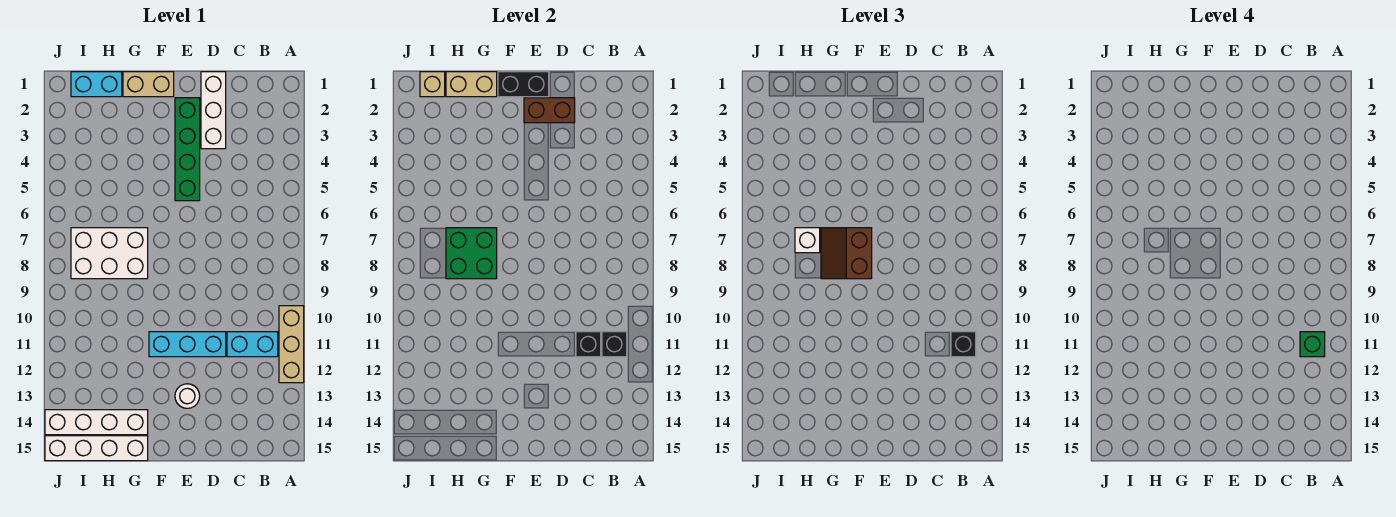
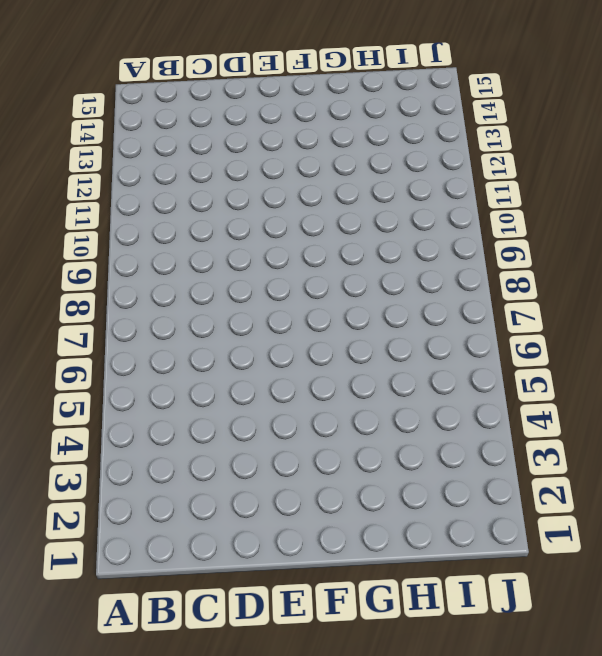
none -> tan 1x3 brick [279,306,304,383]
none -> cyan 1x2 brick [227,332,278,357]
none -> white 1x3 brick [201,72,226,149]

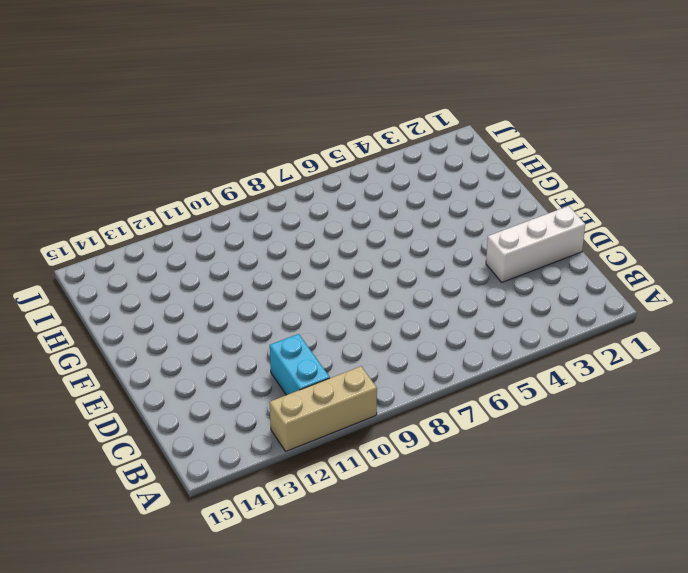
none -> cyan 1x3 brick [149,332,226,357]
none -> green 1x4 brick [175,98,200,201]
none -> white 1x1 round brick [175,384,200,408]

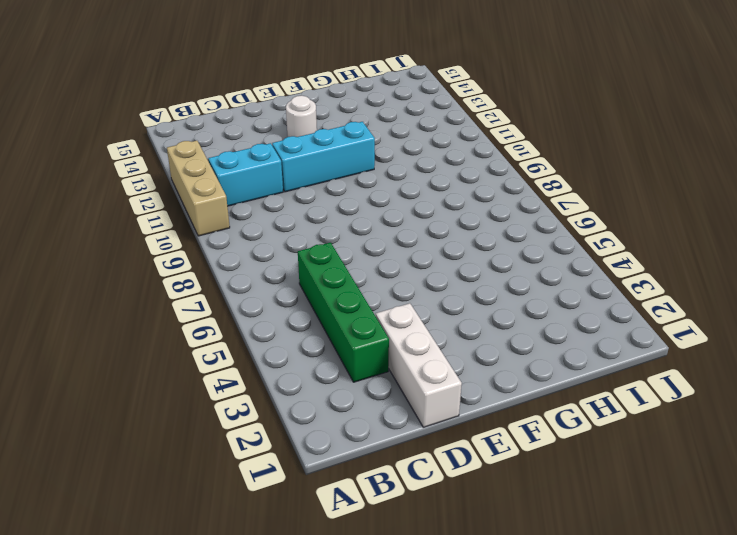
green 1x4 brick [298,243,389,382] -> green 1x4 brick moved to [175,98,200,201]
none -> tan 1x2 brick [123,72,174,97]
none -> white 2x3 brick [71,228,148,279]
none -> white 1x4 brick [45,410,148,435]

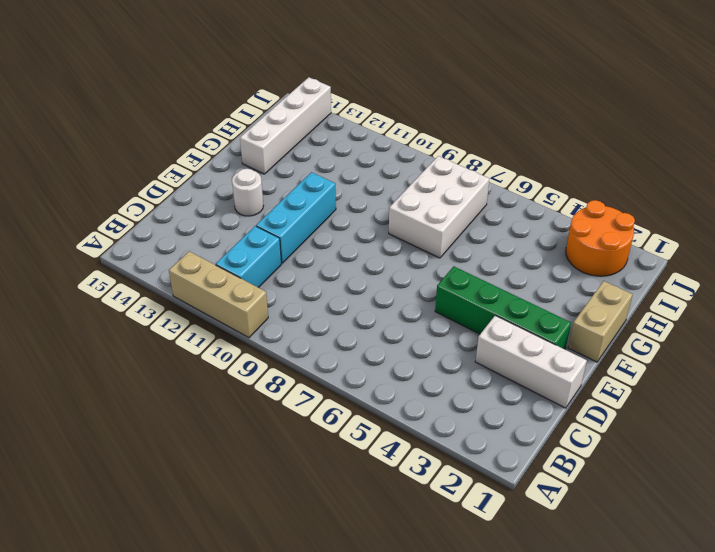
orange 2x2 round brick [566,200,635,276] -> none
none -> white 1x4 brick [45,436,148,461]
none -> cyan 1x2 brick [71,72,122,97]
none -> black 1x1 brick [602,332,627,357]

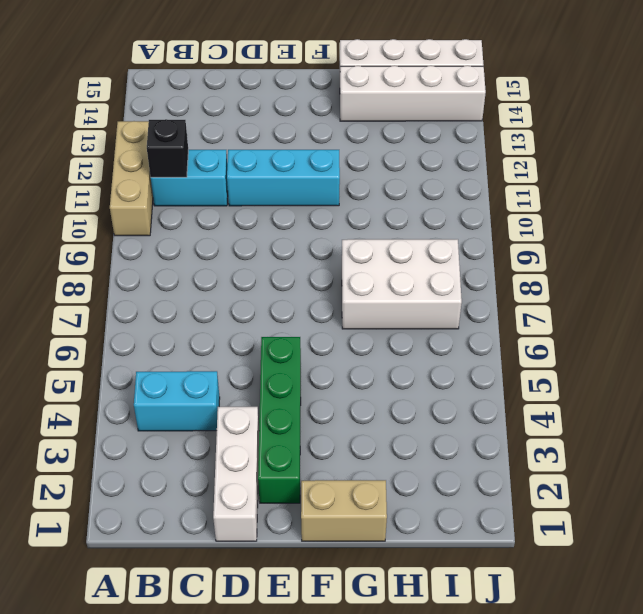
cyan 1x2 brick [134,371,220,431] -> cyan 1x2 brick moved to [71,72,122,97]
none -> white 1x1 round brick [175,384,200,408]
none -> black 1x1 brick [576,332,601,357]
none -> brown 1x2 brick [524,98,575,123]

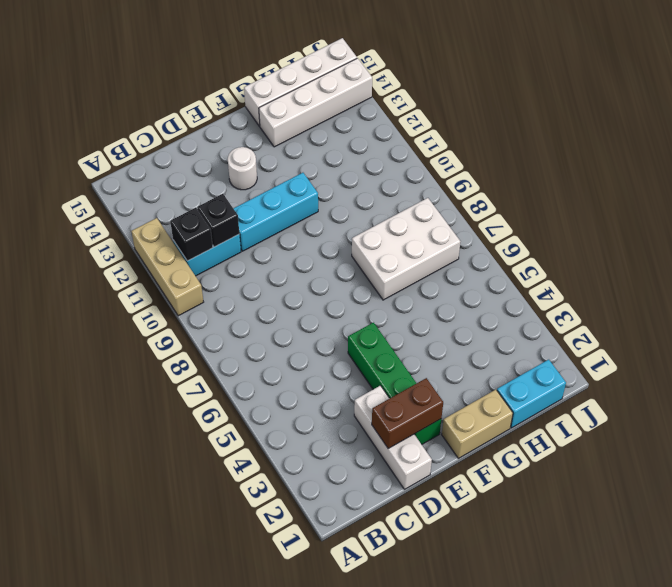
none -> black 1x2 brick [498,72,549,97]
none -> tan 1x2 brick [446,72,497,97]
none -> green 2x2 brick [446,228,497,279]

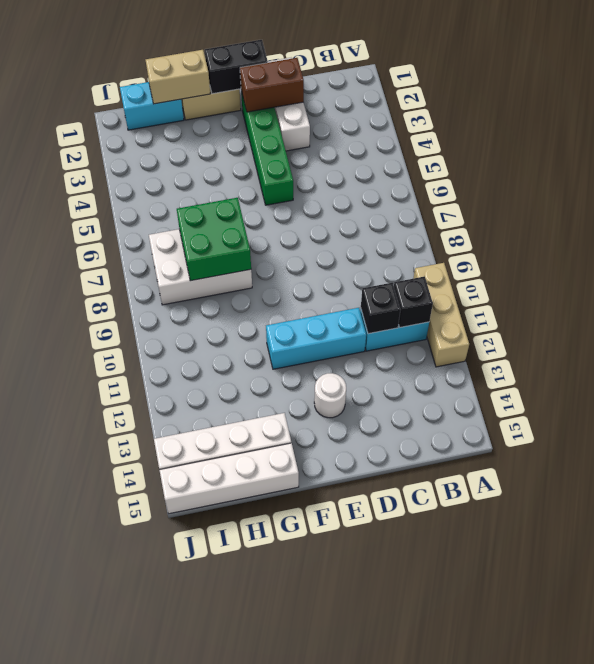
none -> tan 1x1 brick [420,72,445,97]
none -> black 1x1 brick [951,332,976,357]
none -> brown 2x2 slope [821,228,872,279]

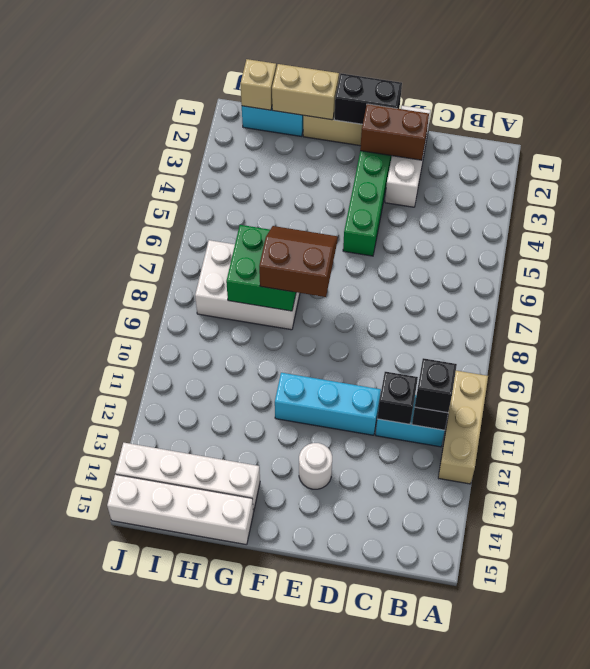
brown 2x2 slope [259,226,338,297] -> brown 2x2 slope turned to [821,228,872,279]
none -> white 1x1 brick [795,228,820,253]
none -> green 1x1 brick [1300,332,1325,357]

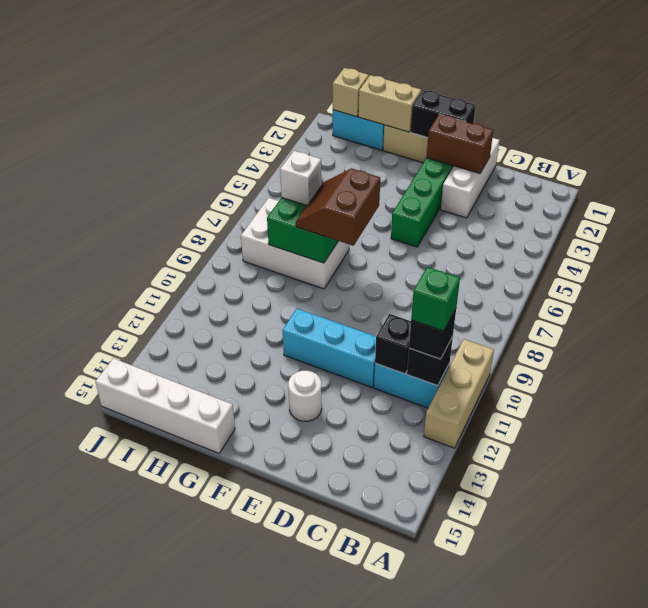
none -> white 1x4 brick [45,410,148,435]

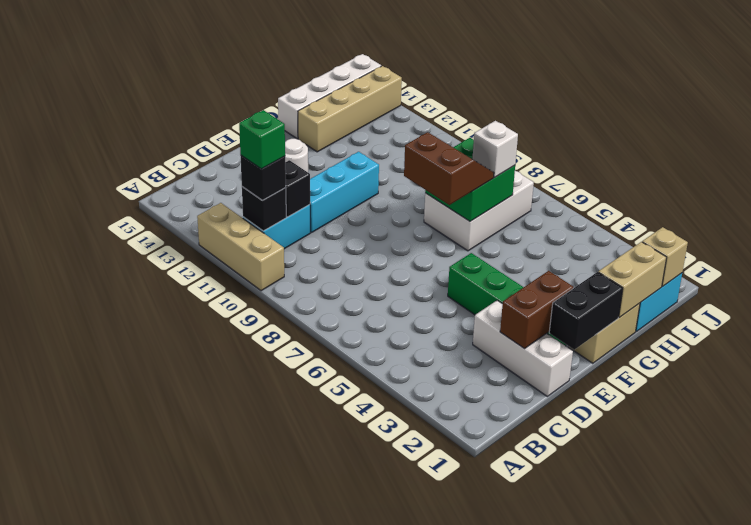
tan 1x4 brick [298,66,402,152] -> white 1x4 brick [45,410,148,435]

